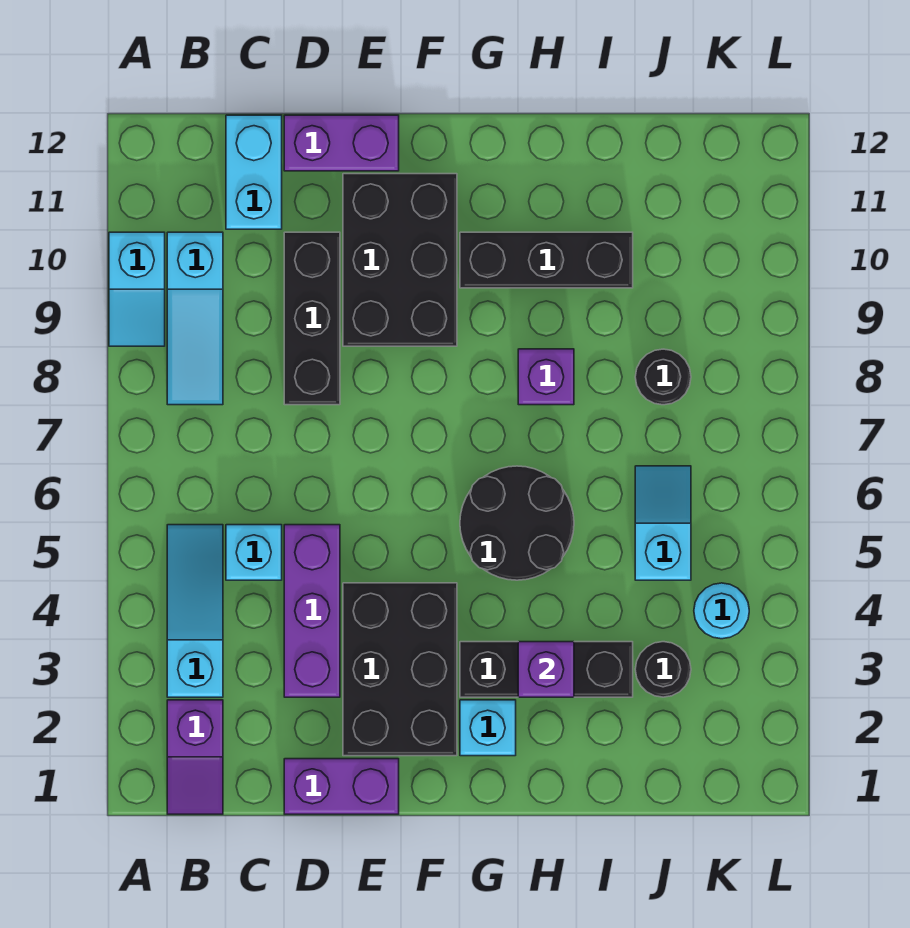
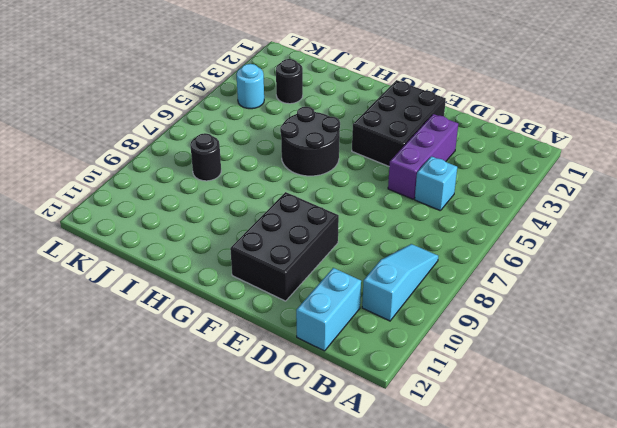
none -> cyan 1x2 slope [109,232,165,346]
none -> purple 1x2 slope [167,700,223,814]
none -> cyan 1x3 slope [167,525,223,697]

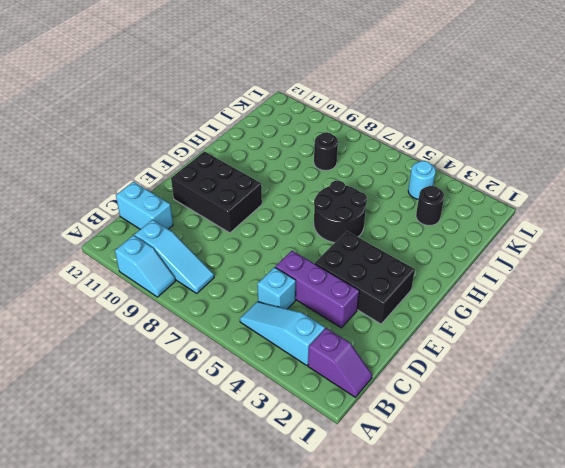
none -> purple 1x2 brick [284,759,399,814]
none -> black 1x3 brick [284,232,340,405]
none -> purple 1x2 brick [284,115,399,171]

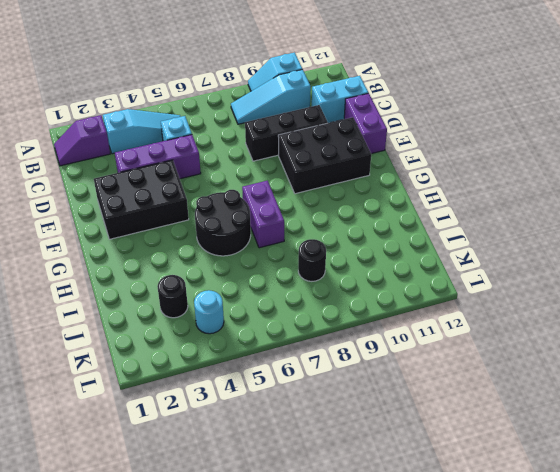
purple 1x2 brick [242,181,284,248] -> purple 1x2 brick moved to [284,759,399,814]
none -> cyan 1x1 brick [460,700,516,756]
none -> black 1x3 brick [460,642,633,697]
none -> black 1x3 brick [460,232,633,288]

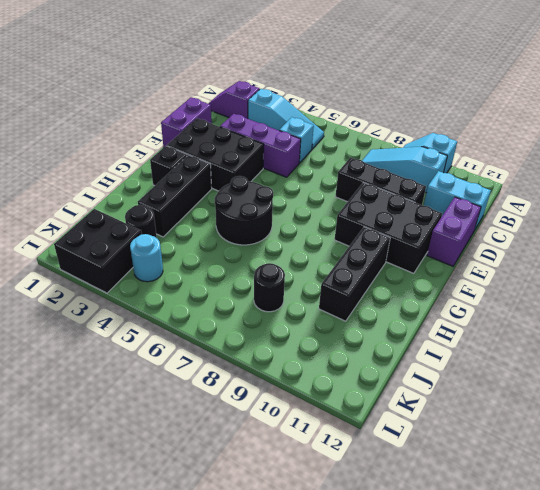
black 1x1 brick [150,146,187,186] -> cyan 1x1 brick [460,700,516,756]
black 2x2 brick [54,209,142,293] -> none
none -> purple 1x1 brick [518,349,574,405]
none -> cyan 1x2 slope [635,466,691,580]
none -> purple 1x1 brick [518,642,574,697]

